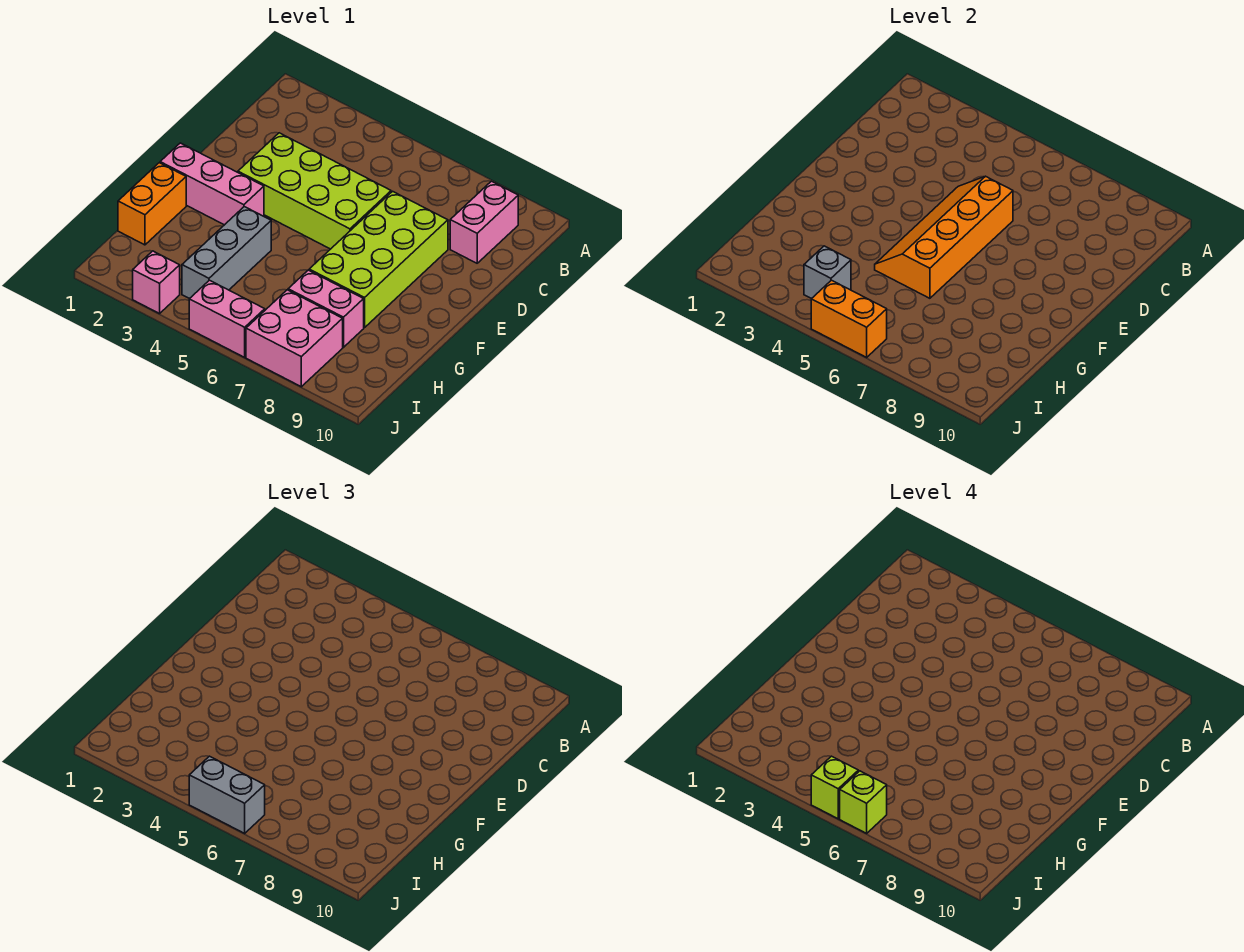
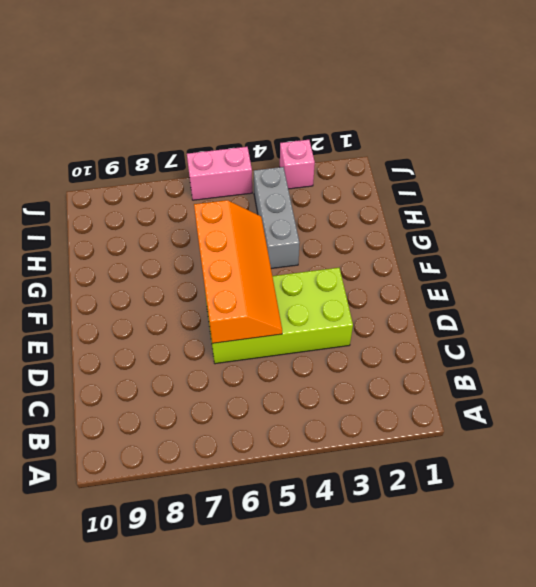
none -> pink 1x2 brick [450,181,518,263]
none -> lime 2x4 brick [309,191,448,328]
none -> pink 1x3 brick [160,143,264,225]

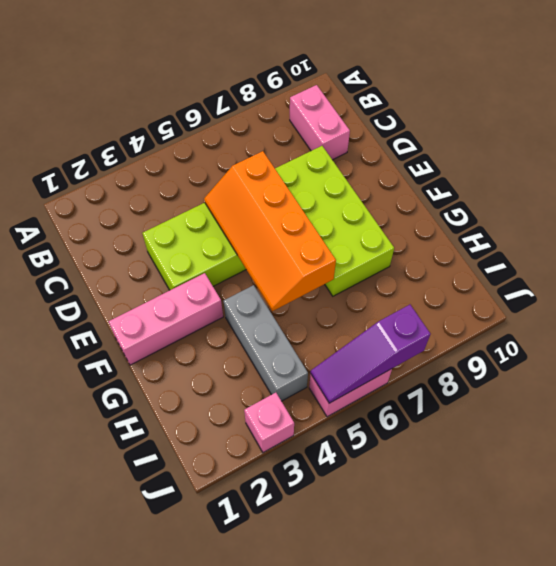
purple 1x3 slope [311,305,431,403] -> orange 1x2 brick [811,280,887,357]
none -> orange 1x2 brick [118,163,186,245]
none -> pink 1x2 brick [288,270,364,347]
none -> pink 2x2 brick [246,290,343,387]

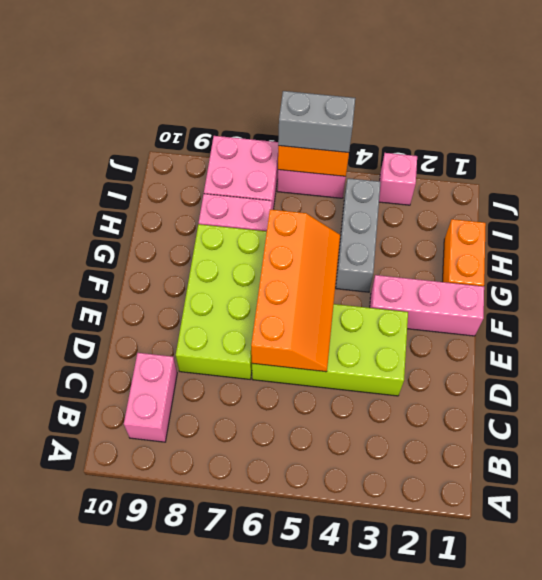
none -> grey 1x1 brick [804,246,851,299]
none -> lime 1x1 brick [811,756,858,819]
none -> lime 1x1 brick [840,771,887,833]

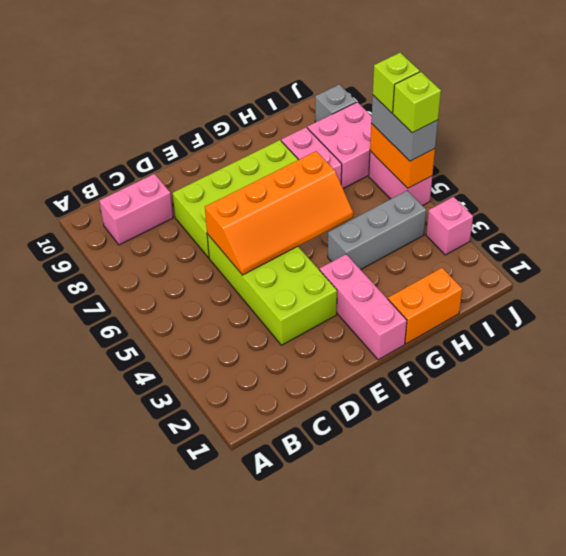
grey 1x1 brick [315,84,356,122] -> grey 1x1 brick moved to [804,246,851,299]

